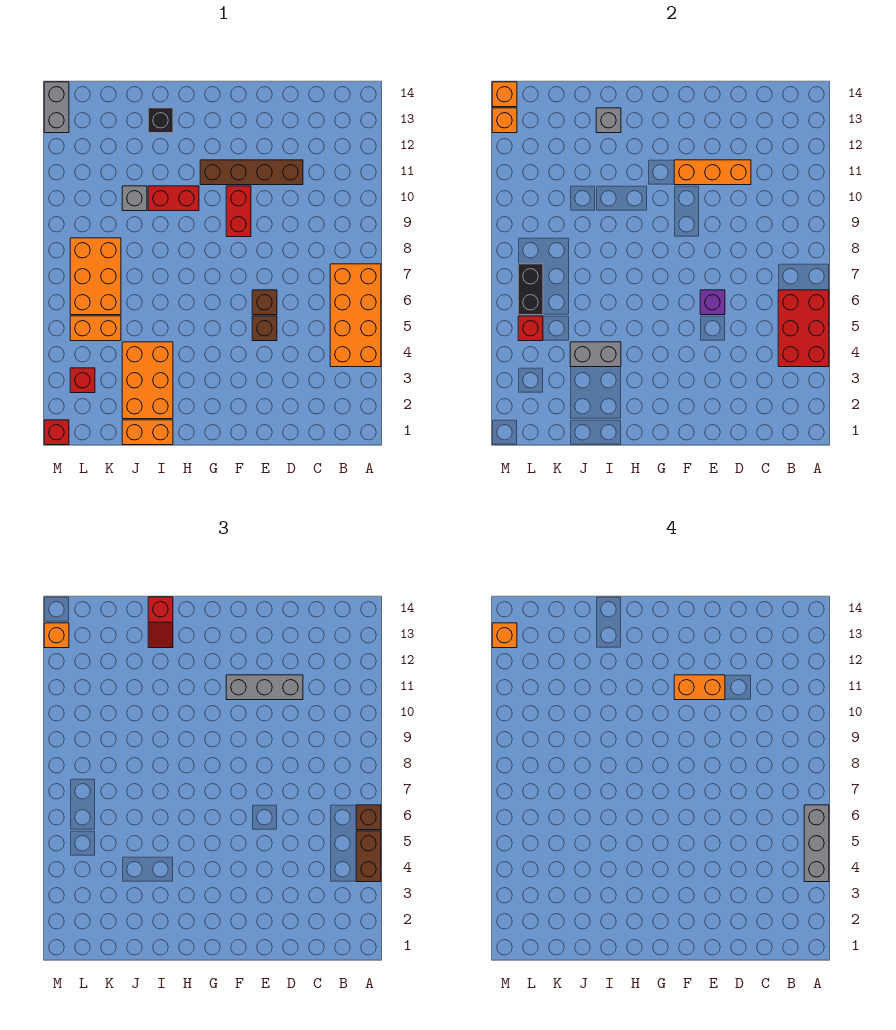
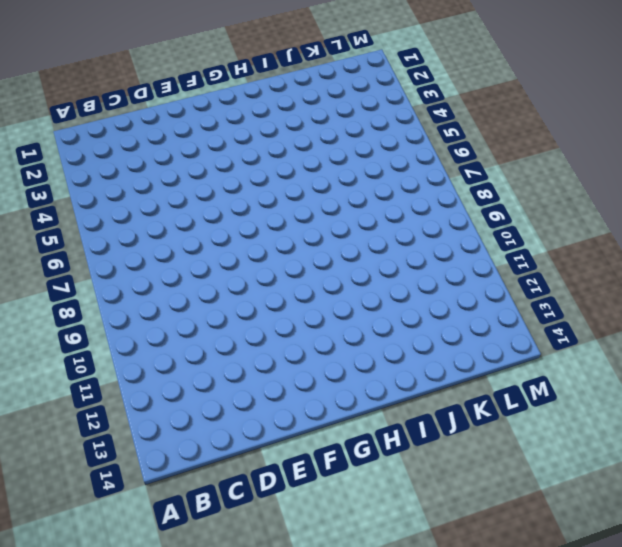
none -> orange 2x4 brick [330,264,381,367]
none -> brown 1x4 brick [200,160,303,185]
none -> brown 1x1 brick [252,316,277,341]
none -> brown 1x1 brick [252,290,277,315]

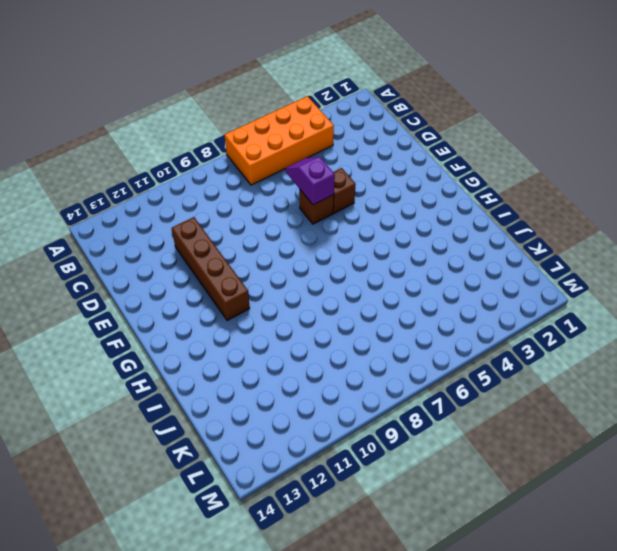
purple 1x2 slope [285,157,335,205] -> purple 1x1 brick [700,290,725,315]
none -> red 1x2 brick [226,186,251,237]
none -> red 1x2 brick [148,186,199,211]
none -> orange 1x2 brick [122,420,173,445]
none -> orange 2x3 brick [122,342,173,419]

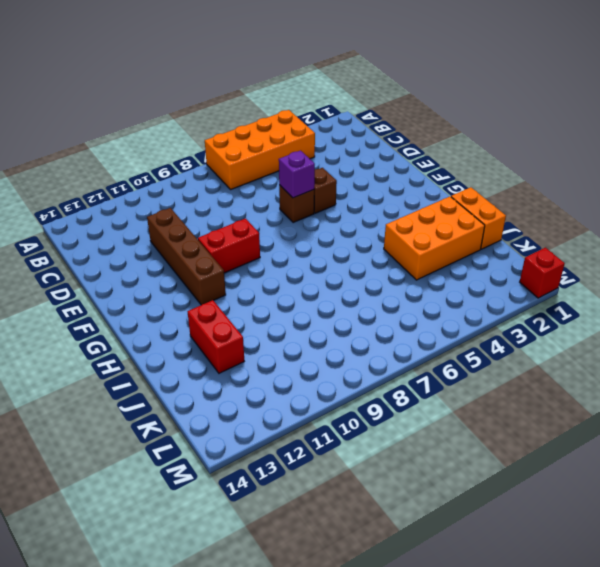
red 1x2 brick [188,300,244,373] -> red 1x2 brick moved to [148,186,199,211]
none -> black 1x1 brick [148,108,173,133]
none -> grey 1x1 brick [122,186,147,211]
none -> orange 1x2 brick [70,316,121,341]
none -> orange 2x3 brick [70,238,121,315]

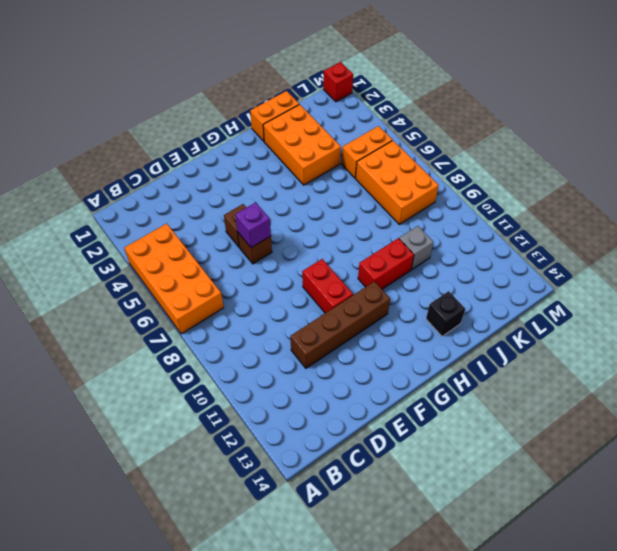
none -> red 1x1 brick [70,368,95,393]
none -> grey 1x2 brick [44,82,69,133]
none -> red 2x3 brick [778,290,829,367]
none -> orange 1x3 brick [674,160,751,185]

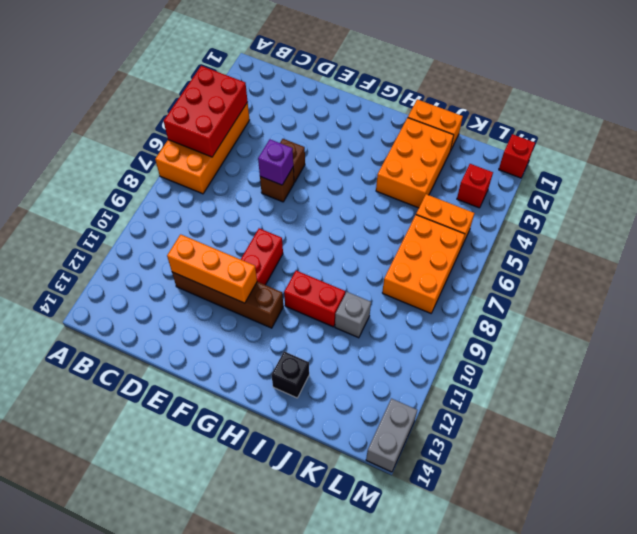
none -> grey 1x2 brick [570,342,621,367]
none -> grey 1x1 brick [596,108,621,133]
none -> red 1x1 brick [518,316,543,341]
none -> black 1x2 brick [518,264,543,315]

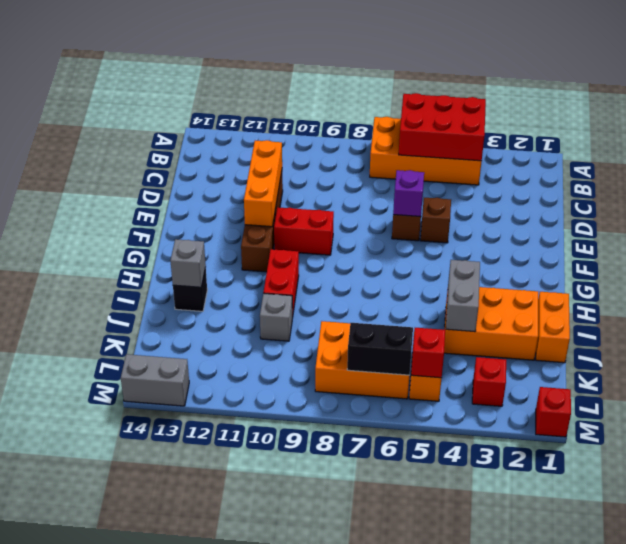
none -> orange 1x1 brick [492,108,517,133]
none -> orange 1x1 brick [492,82,517,107]
none -> brown 1x2 brick [356,831,381,882]
none -> brown 1x1 brick [356,805,381,830]

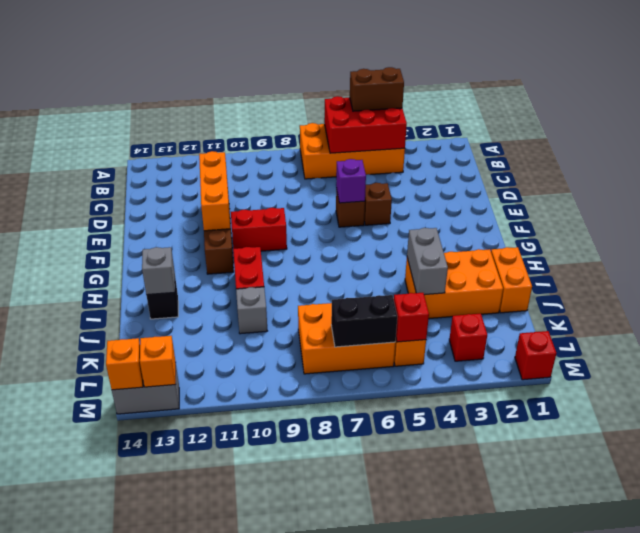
none -> brown 1x1 brick [356,805,381,830]
none -> grey 1x3 brick [226,675,303,700]
none -> red 1x2 slope [148,597,173,648]
none -> orange 1x1 brick [44,623,69,648]

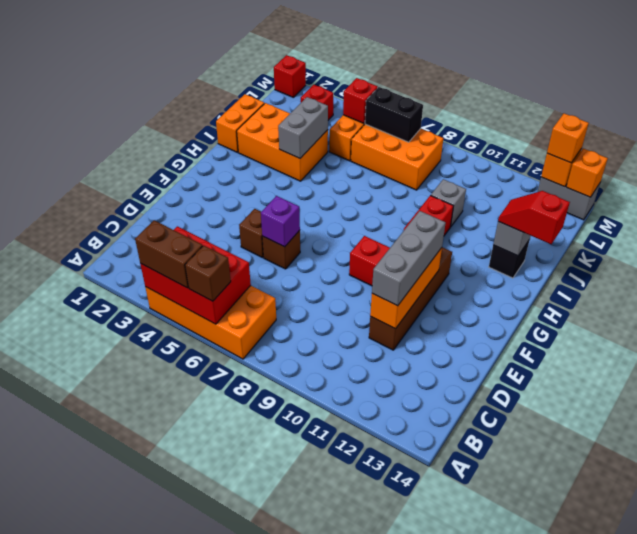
none -> grey 1x3 brick [804,805,829,882]
none -> orange 1x2 brick [674,675,725,700]
none -> orange 1x1 brick [492,623,517,648]

